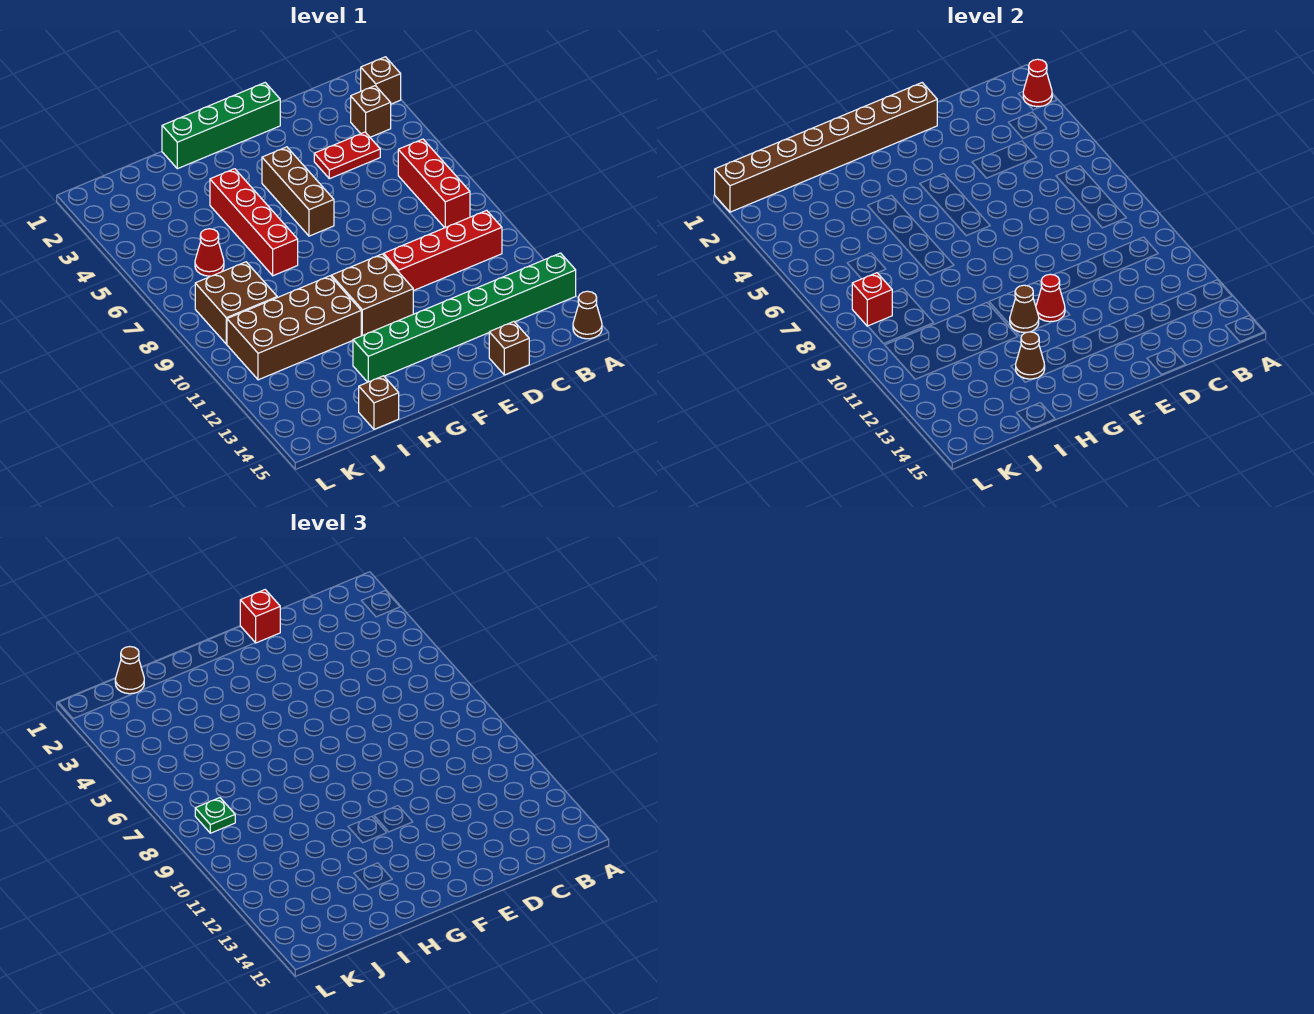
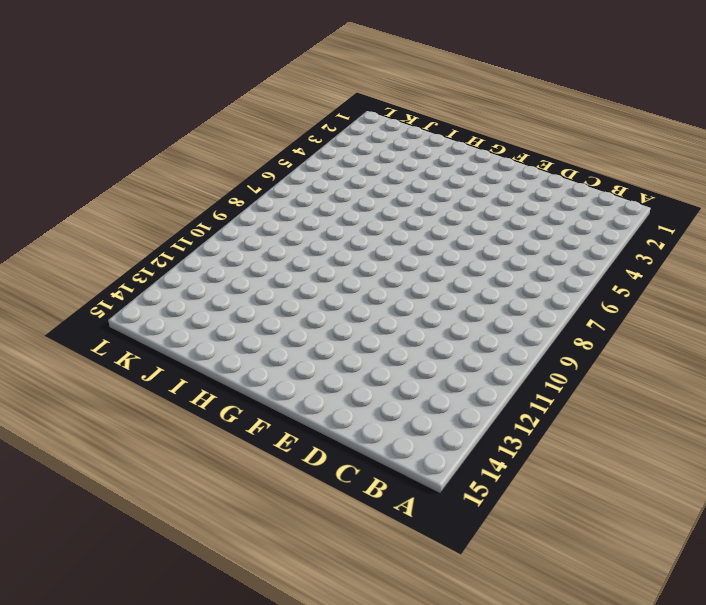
none -> brown 1x1 brick [361,57,401,104]
none -> green 1x8 brick [353,253,576,382]
none -> brown 1x1 cone [573,291,602,339]

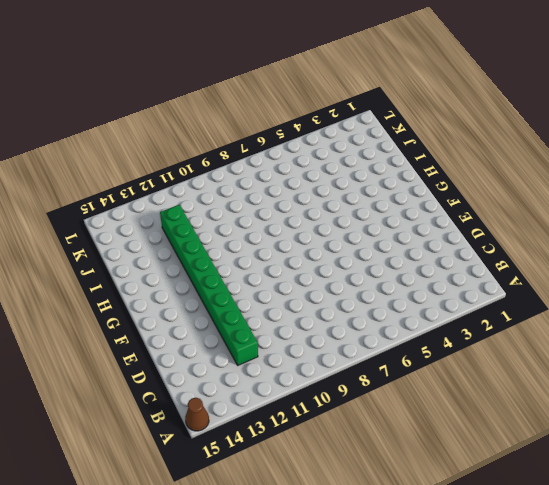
green 1x8 brick [160,205,258,365] -> green 1x8 brick moved to [353,253,576,382]
none -> brown 1x1 brick [361,57,401,104]
none -> brown 1x1 brick [351,86,391,137]
none -> red 1x3 brick [398,139,470,228]

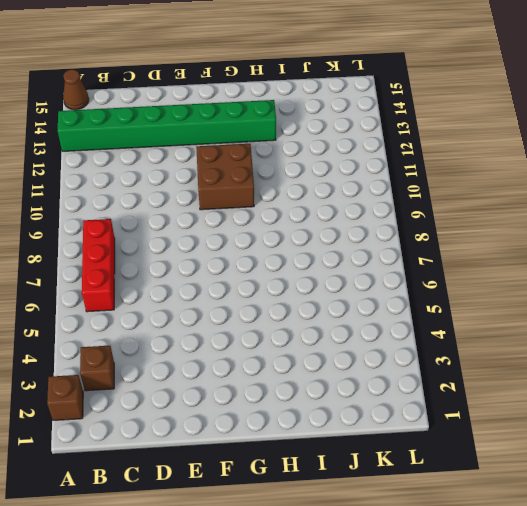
none -> red 1x4 brick [384,210,502,291]
none -> red 1x2 plate [314,132,380,179]
none -> brown 1x1 brick [489,322,529,375]

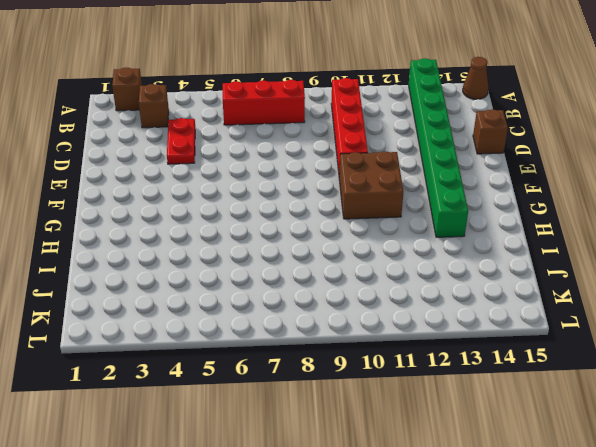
none -> green 1x4 brick [162,83,280,169]
none -> brown 1x3 brick [262,147,334,236]
none -> red 1x4 brick [210,169,298,276]

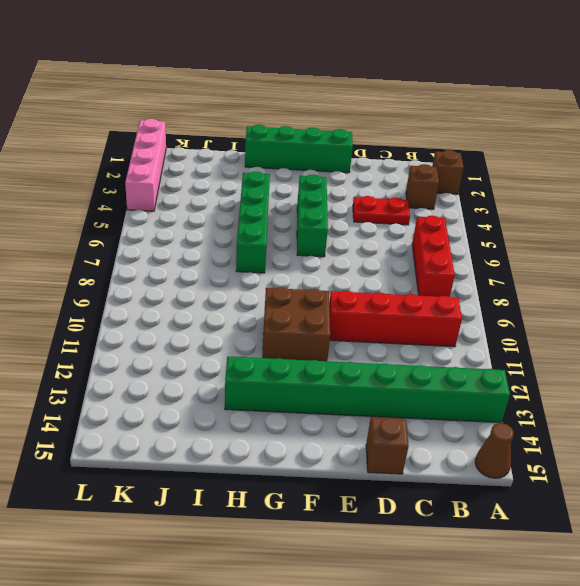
green 1x3 brick [297,174,328,257] -> brown 1x3 brick [262,147,334,236]
green 1x4 brick [236,171,270,273] -> red 1x4 brick [210,169,298,276]
pink 1x4 brick [125,119,166,211] -> none
none -> brown 2x4 brick [227,276,361,380]
none -> brown 1x1 brick [359,376,399,429]
none -> red 1x1 cone [195,229,224,276]

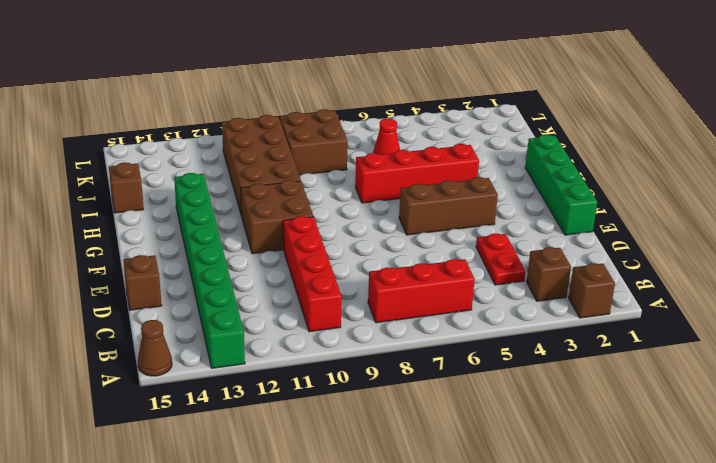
none -> red 1x1 cone [1023,59,1052,107]
none -> brown 1x8 brick [715,83,937,212]
none -> red 1x1 cone [1036,274,1065,322]

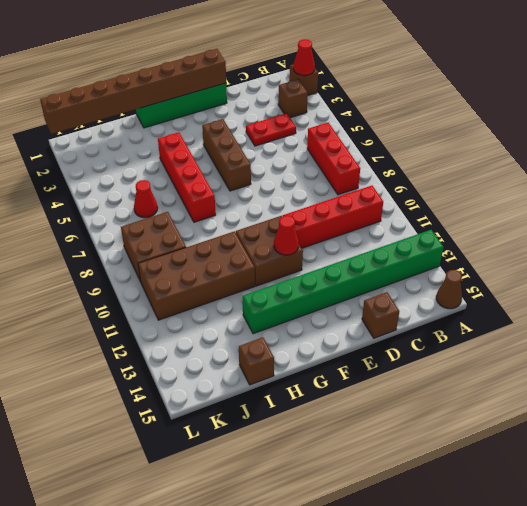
none -> brown 1x1 cone [1010,285,1039,332]
none -> brown 1x1 cone [1016,332,1045,379]
none -> red 1x1 brick [852,273,892,326]

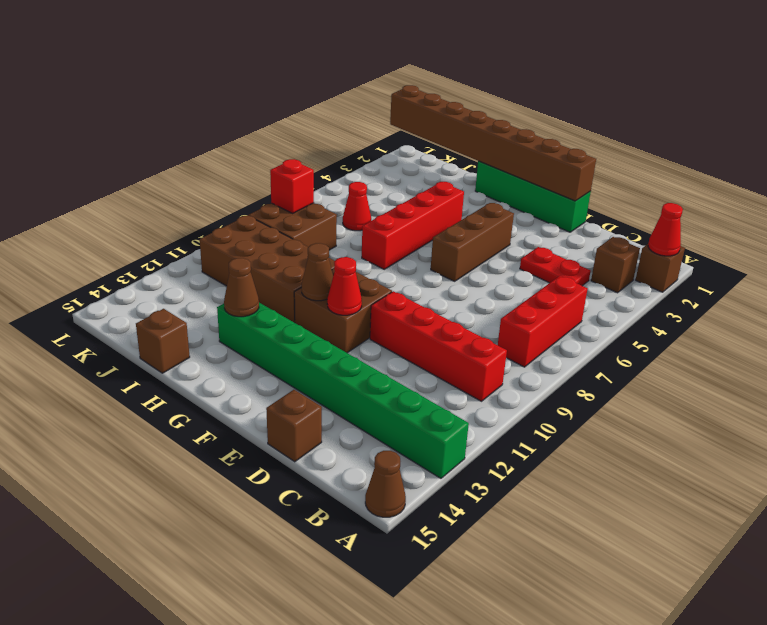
none -> red 1x1 brick [240,590,280,643]
none -> brown 1x1 cone [115,647,144,694]
none -> green 1x1 plate [195,798,235,833]

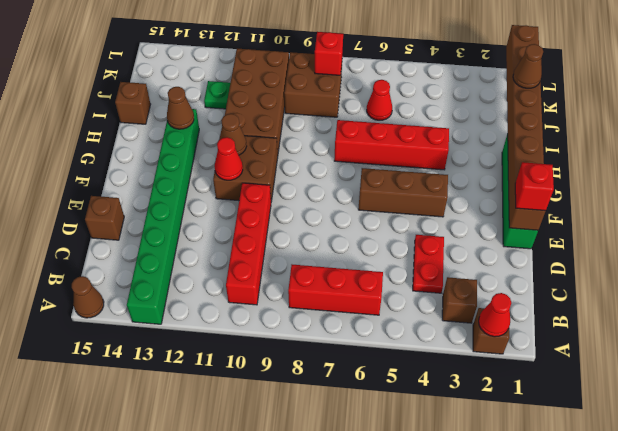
green 1x1 plate [204,81,230,109] -> green 1x1 plate moved to [195,798,235,833]

